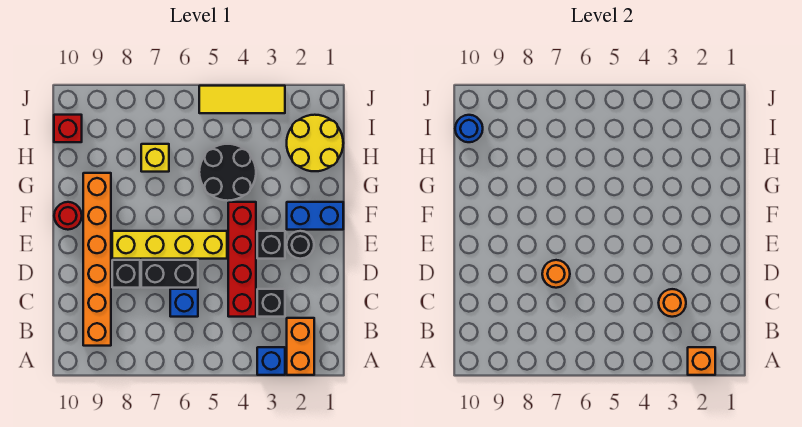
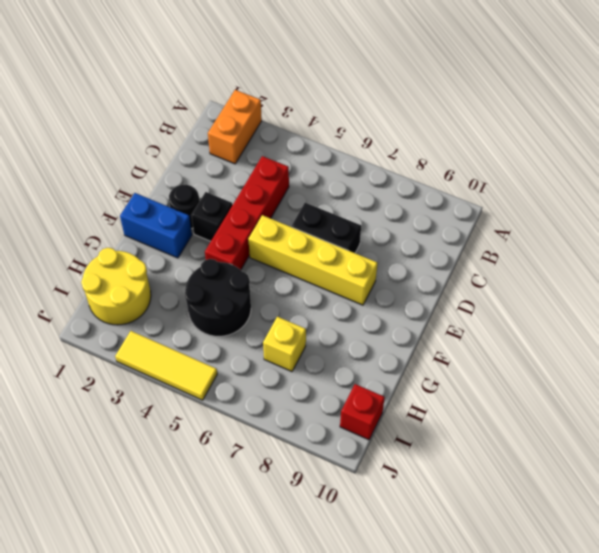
none -> blue 1x1 brick [257,347,285,375]
none -> orange 1x6 brick [83,173,111,346]
none -> black 1x1 brick [257,289,285,317]

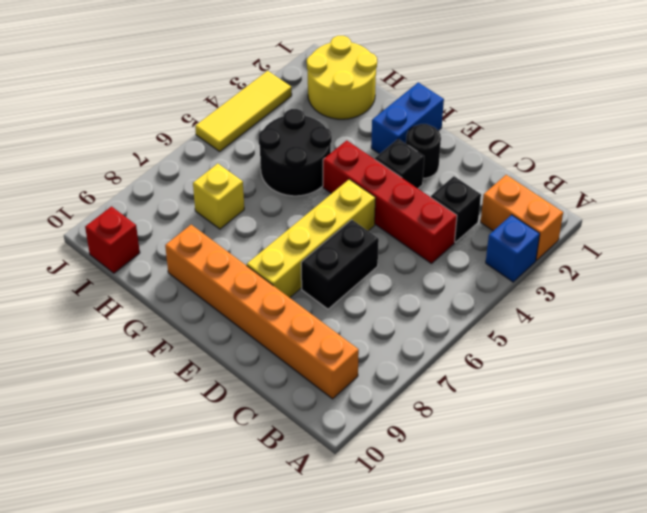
none -> blue 1x1 brick [170,289,198,317]
none -> black 1x1 brick [112,260,140,288]
none -> red 1x1 round brick [54,202,82,230]

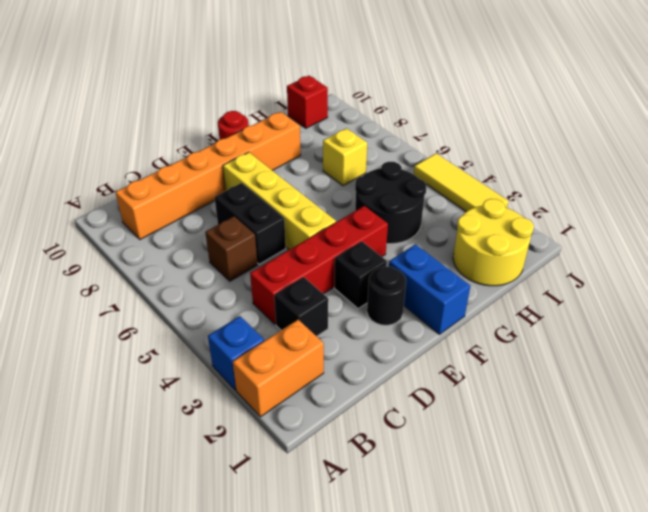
brown 1x1 brick [205,216,258,281] -> blue 1x1 brick [170,289,198,317]
none -> black 1x1 brick [112,260,140,288]
none -> orange 1x1 brick [688,347,715,375]
none -> orange 1x1 round brick [659,289,686,317]

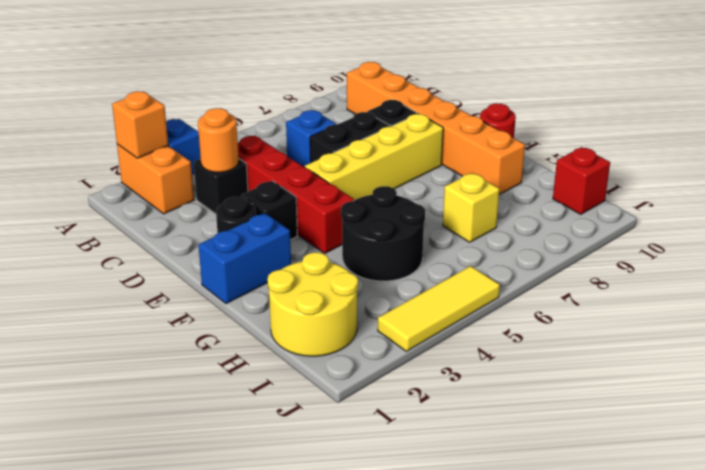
none -> orange 1x1 round brick [542,260,570,288]
none -> blue 1x1 round brick [455,115,483,142]

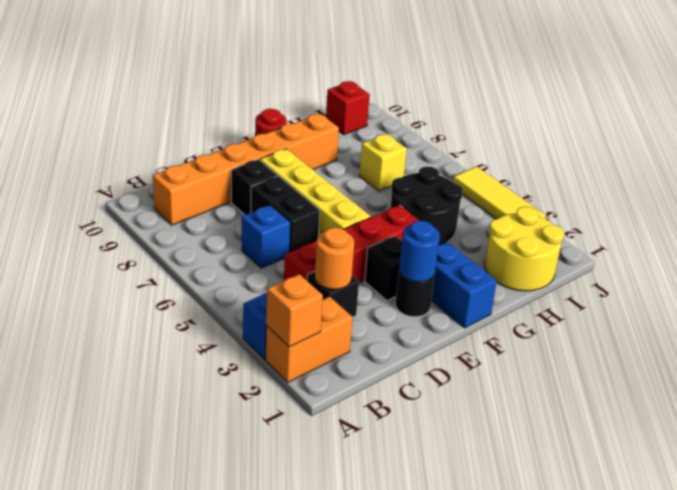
blue 1x1 round brick [399,221,440,282] -> blue 1x1 round brick moved to [455,115,483,142]
none -> orange 1x1 round brick [542,260,570,288]

